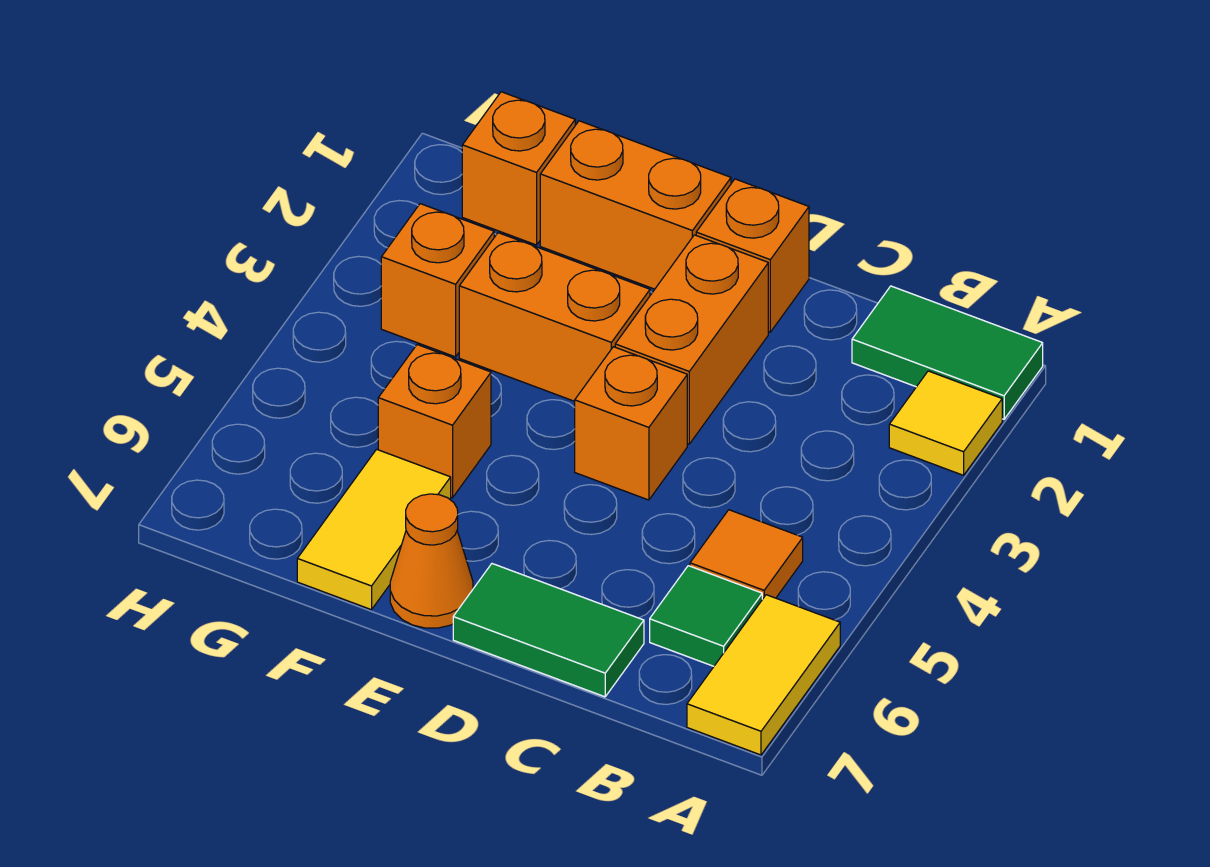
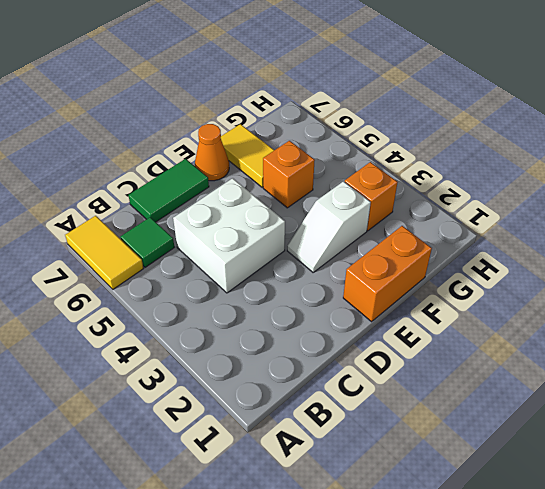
white 2x2 brick [173,178,285,293] -> orange 1x1 brick [575,347,687,500]
white 1x2 slope [287,181,371,272] -> orange 1x2 brick [459,233,650,401]
none -> green 1x2 tile [852,286,1043,419]
none -> yellow 1x1 tile [889,371,1002,475]
none -> orange 1x1 tile [690,510,803,599]

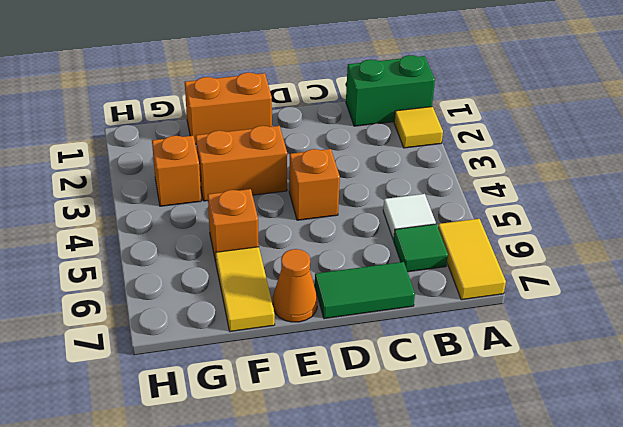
green 1x2 brick [346,55,435,126] -> green 1x2 tile [852,286,1043,419]
white 1x1 tile [383,194,436,240] -> orange 1x1 tile [690,510,803,599]
none -> orange 1x1 brick [696,179,809,332]
none -> orange 1x2 brick [615,235,768,444]
none -> orange 1x1 brick [462,92,575,245]

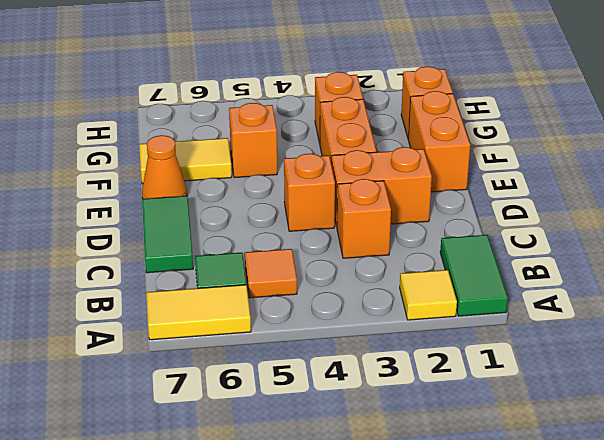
orange 1x1 brick [337,179,391,258] -> orange 1x1 brick moved to [696,179,809,332]

